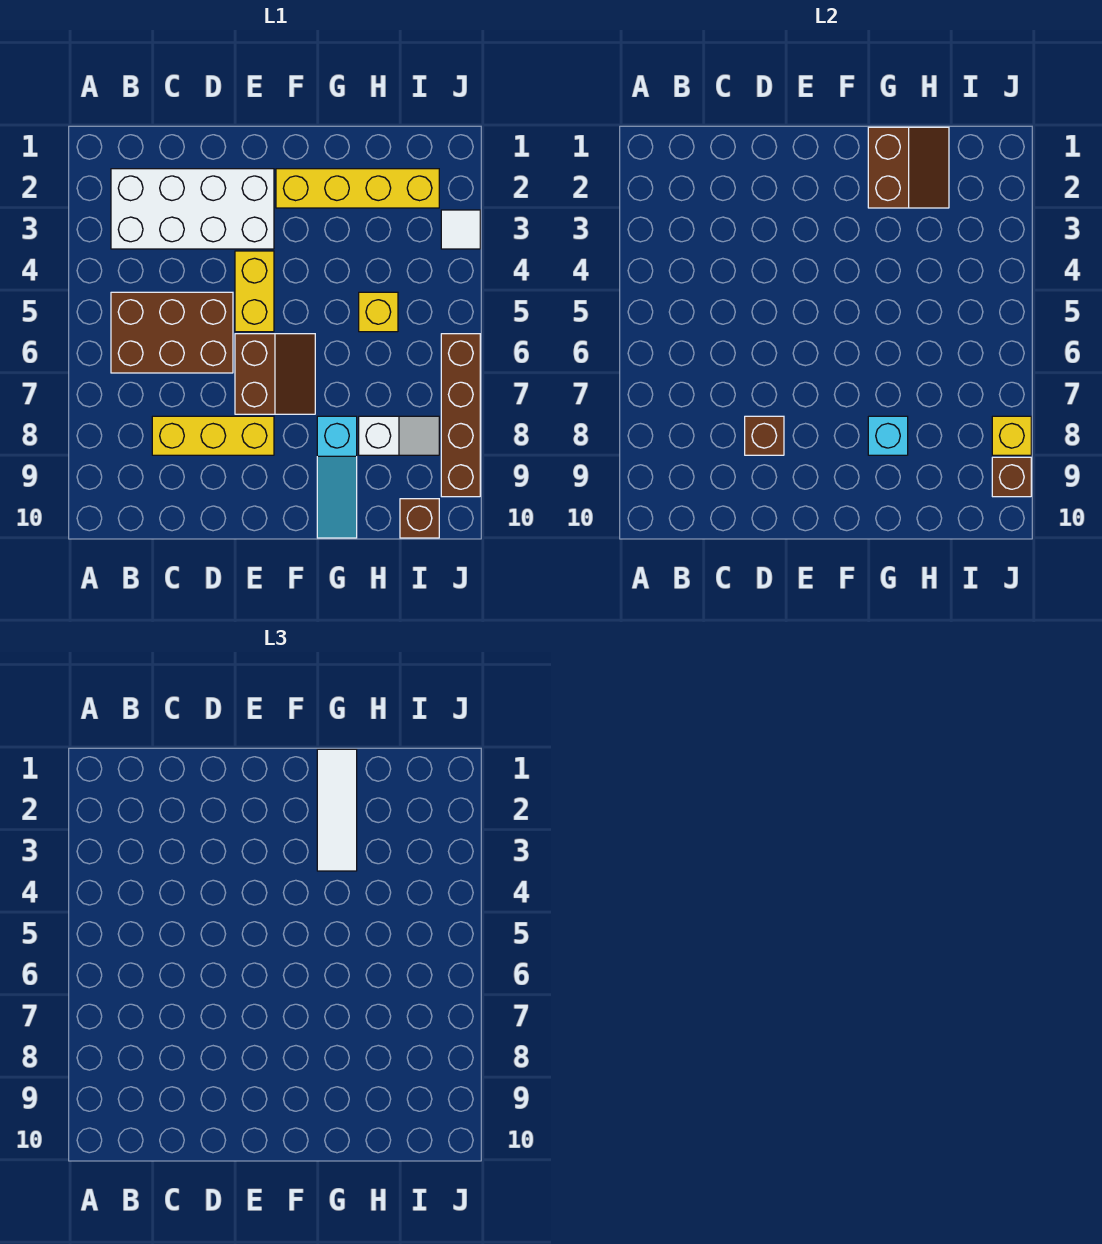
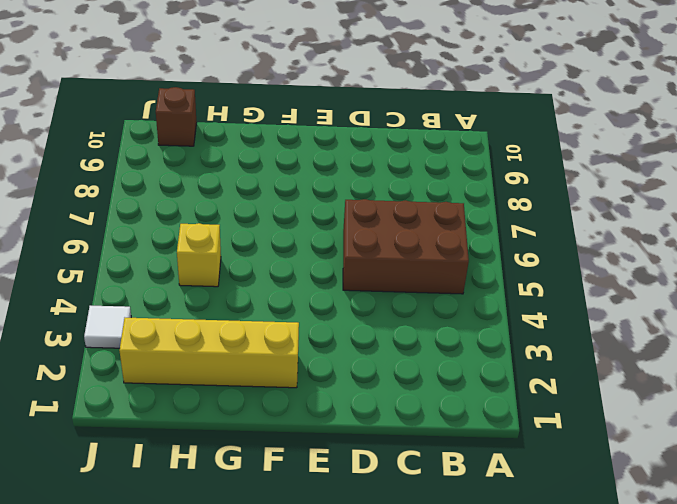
none -> white 2x4 brick [111,169,274,249]
none -> yellow 1x3 brick [152,416,274,455]
none -> yellow 1x2 brick [235,251,274,332]

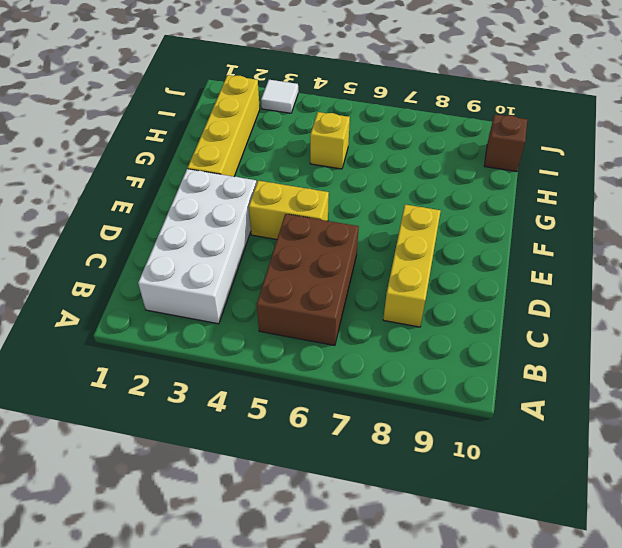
none -> brown 2x2 slope [235,334,315,414]
none -> cyan 1x3 slope [317,416,357,538]
none -> white 1x2 slope [359,416,439,455]

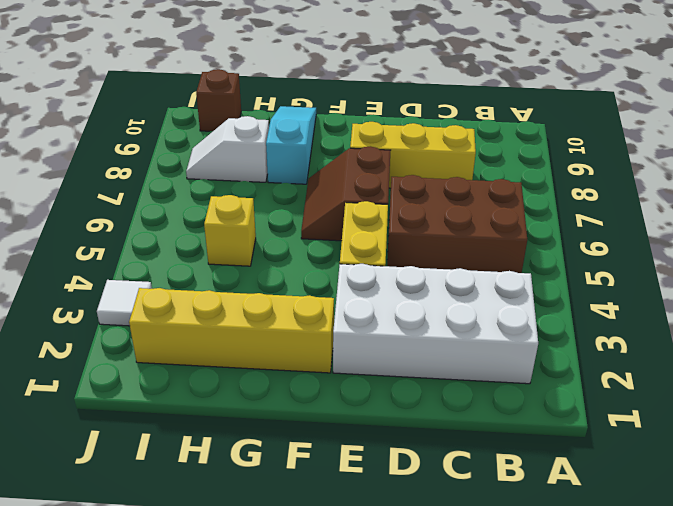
none -> brown 1x4 brick [441,334,480,497]
none -> brown 1x1 brick [745,416,784,455]
none -> brown 2x2 slope [868,127,949,208]

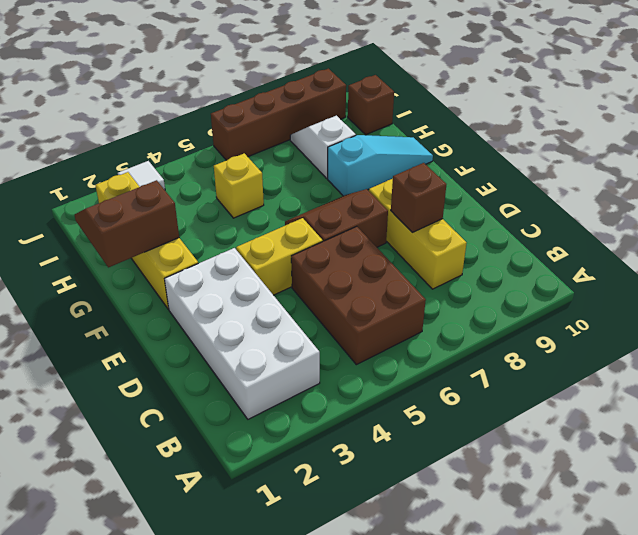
none -> cyan 1x1 brick [868,416,908,455]
none -> yellow 1x1 brick [992,416,1031,455]
none -> brown 1x1 brick [992,457,1031,497]

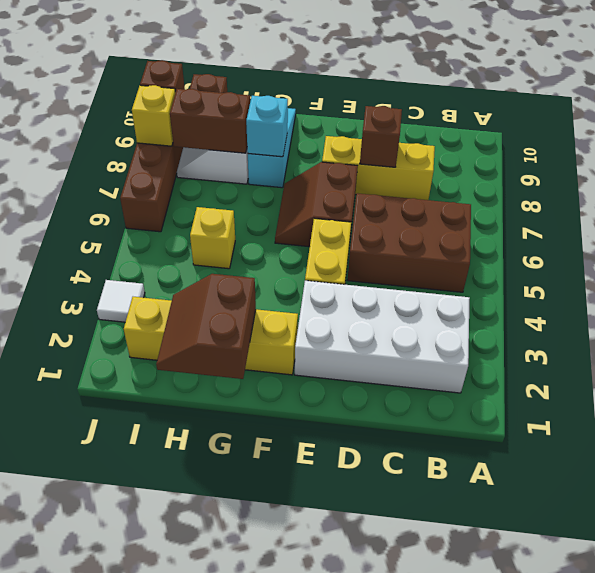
brown 1x2 brick [170,89,250,153] -> none
none -> white 1x3 tile [317,749,357,871]

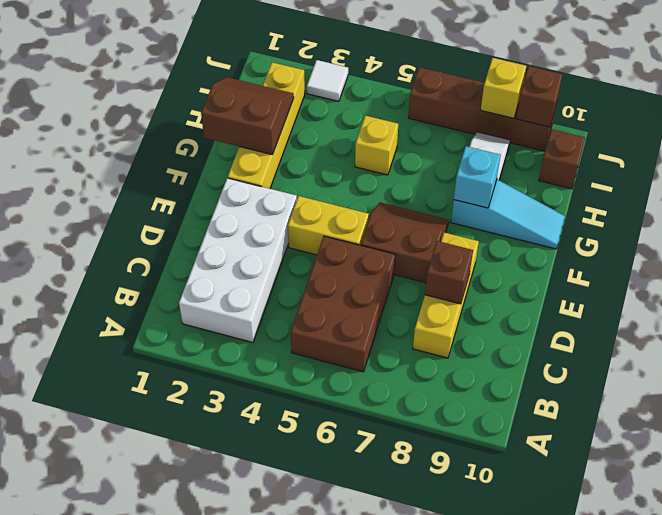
none -> white 1x3 tile [317,749,357,871]

